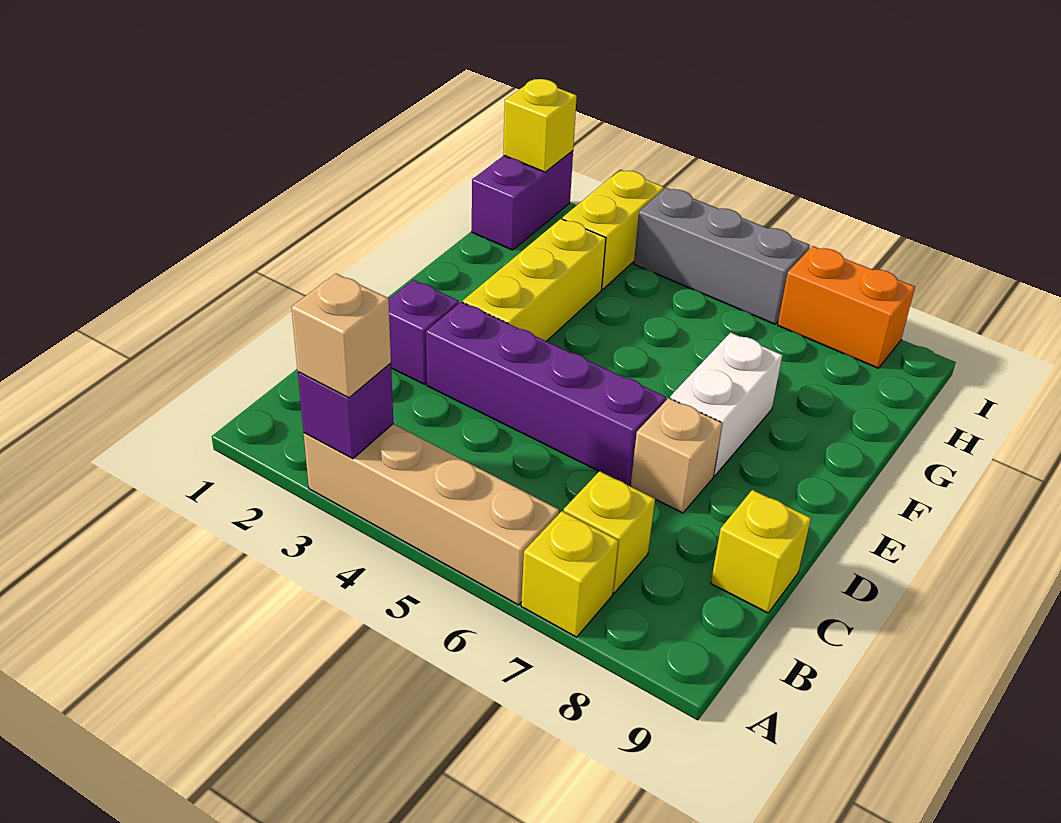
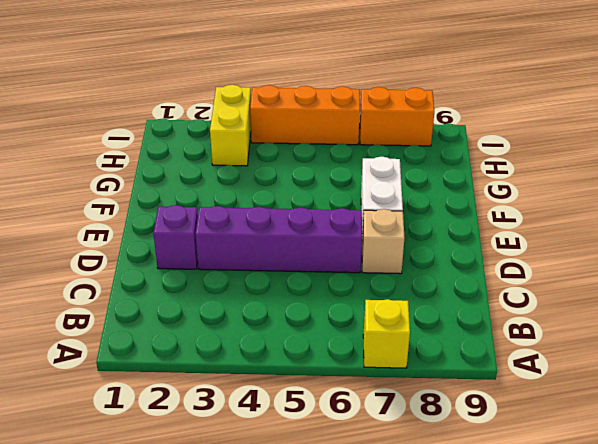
orange 1x3 brick [250,85,360,145] -> grey 1x3 brick [634,188,810,324]
none -> tan 1x4 brick [304,424,559,605]
none -> yellow 1x1 brick [564,471,655,593]
none -> yellow 1x1 brick [711,490,811,613]

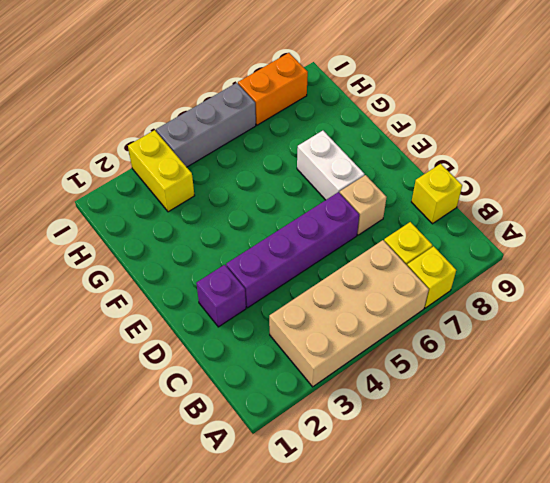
tan 2x4 brick [269,240,429,387] -> tan 1x4 brick [304,424,559,605]
none -> yellow 1x3 brick [463,219,606,341]
none -> purple 1x2 brick [472,151,573,250]
none -> purple 1x1 brick [298,363,393,459]

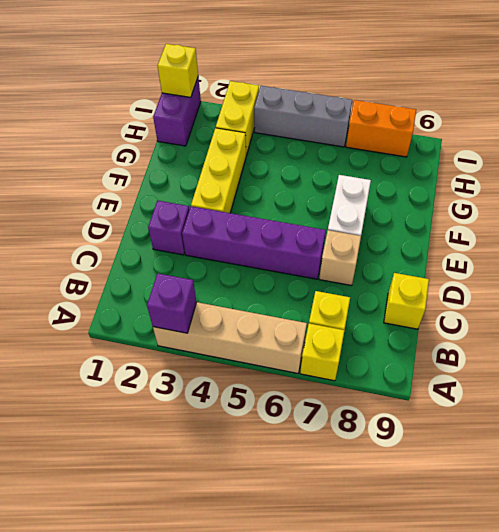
none -> tan 1x1 brick [291,274,391,398]

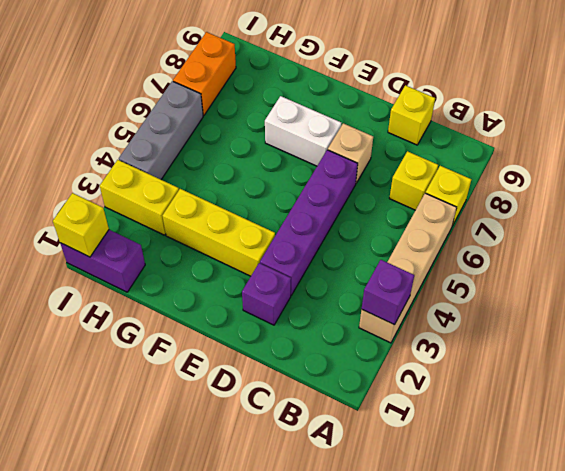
none -> tan 1x1 brick [291,274,391,398]

